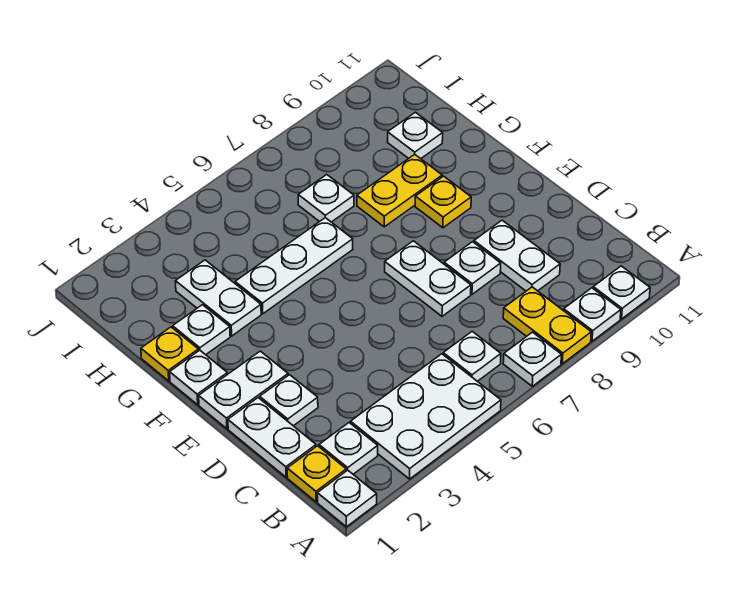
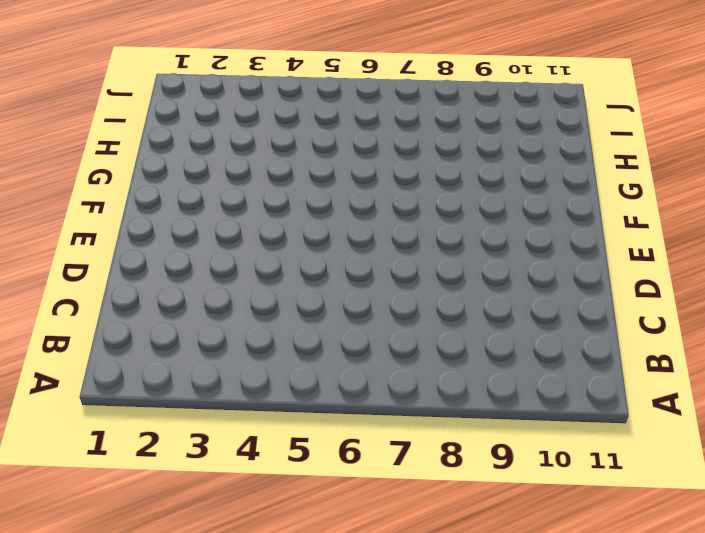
none -> white 1x1 plate [317,470,377,527]
none -> white 2x3 plate [351,354,501,479]
none -> white 1x1 plate [503,332,561,386]

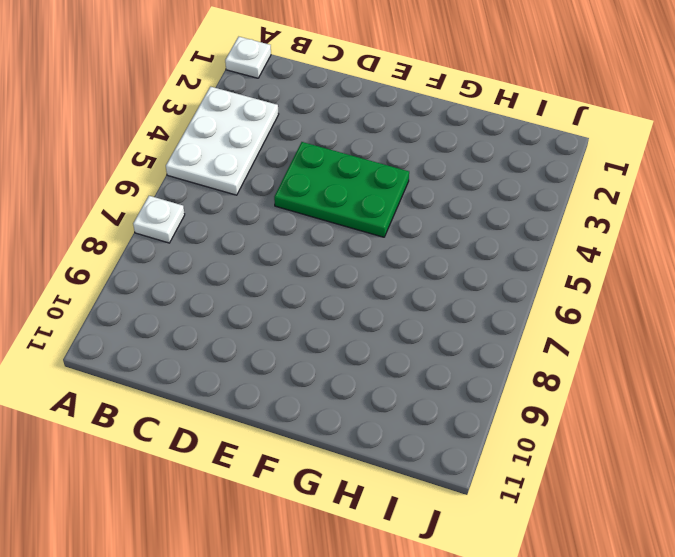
green 2x3 plate [274,142,409,237] -> none
none -> yellow 1x2 plate [503,287,591,364]
none -> white 1x1 plate [564,288,621,341]
none -> white 1x1 plate [593,266,650,319]

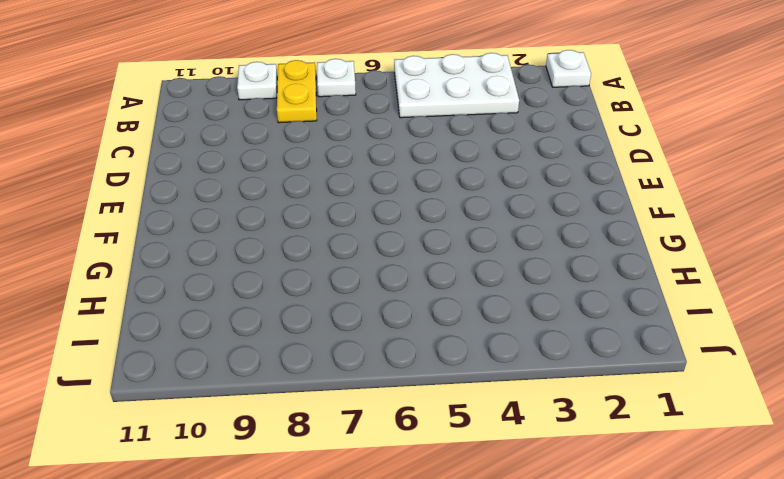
none -> white 1x1 plate [593,266,650,319]
none -> yellow 1x1 plate [287,446,346,502]
none -> white 1x1 plate [319,423,378,474]

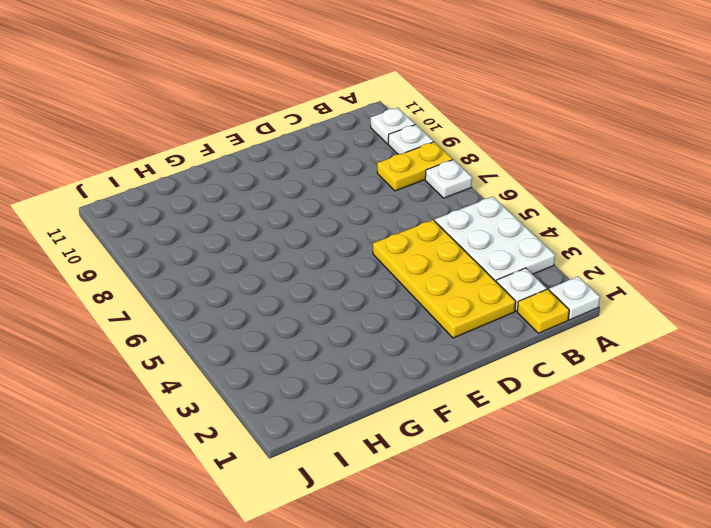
yellow 2x4 plate [373,220,516,338] -> white 1x1 plate [260,375,318,426]
none -> white 1x1 plate [443,331,501,381]
none -> white 1x2 plate [228,398,316,477]
none -> white 1x2 plate [474,220,560,291]

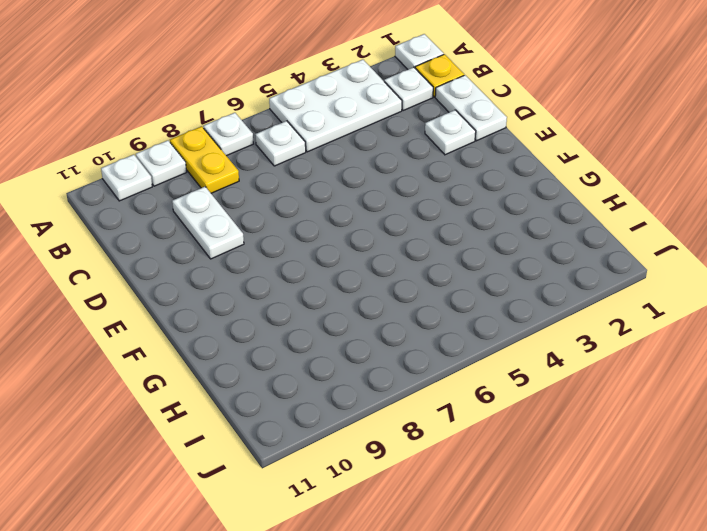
none -> white 1x2 plate [385,241,471,316]
none -> white 1x1 plate [444,242,501,294]
none -> white 1x2 plate [199,351,288,429]

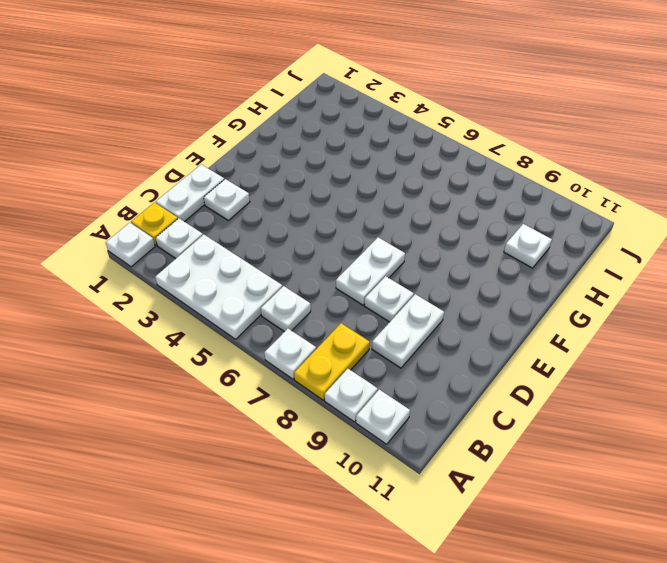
none -> white 1x2 plate [199,351,288,429]
none -> white 1x1 plate [170,350,227,405]
none -> yellow 1x1 plate [415,176,471,228]

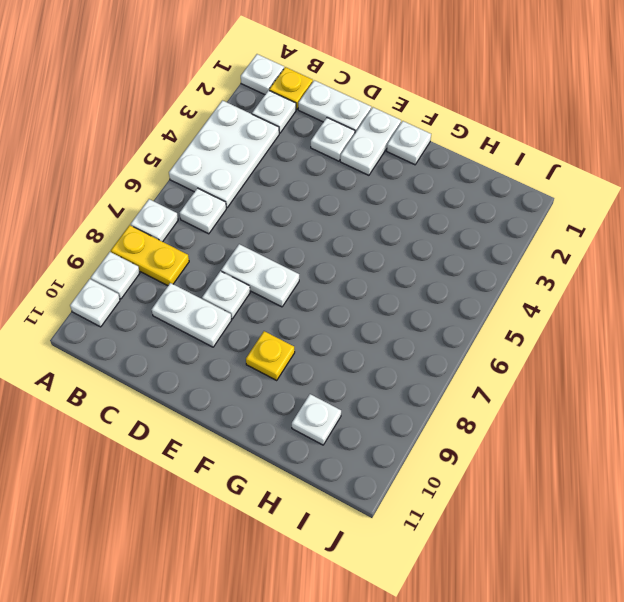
none -> yellow 1x1 plate [141,327,198,381]
none -> white 1x1 plate [173,305,230,355]
none -> white 1x2 plate [175,260,261,336]

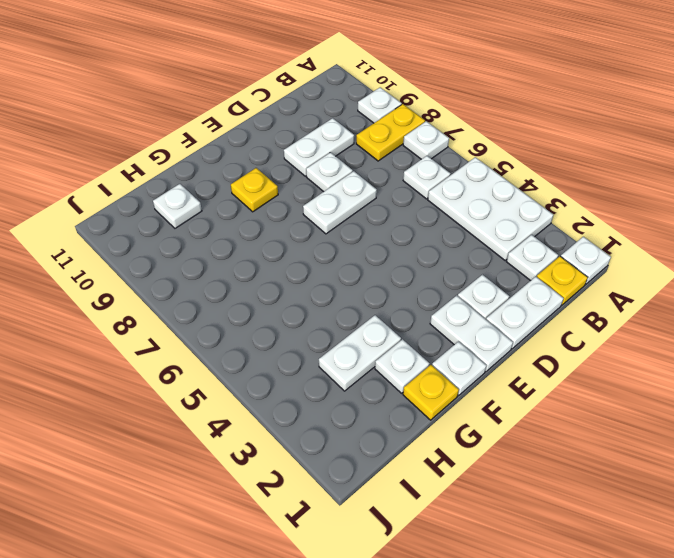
none -> white 1x1 plate [593,266,650,319]
none -> white 1x3 plate [235,218,353,314]
none -> yellow 1x2 plate [357,154,442,227]

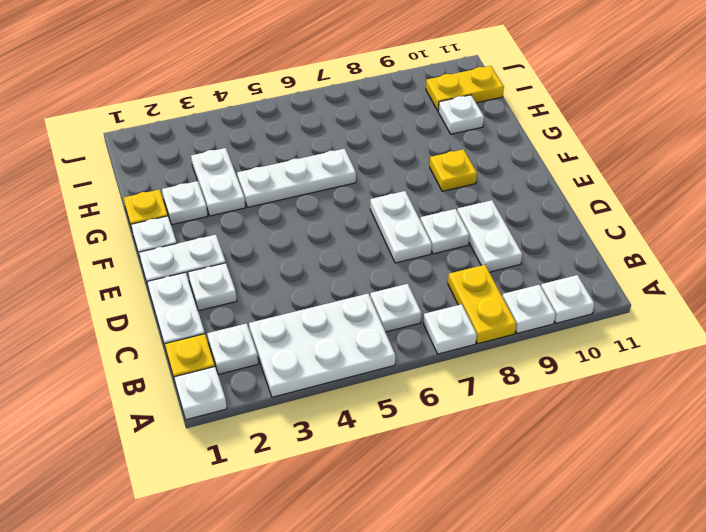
yellow 1x2 plate [426,66,504,111] -> yellow 1x2 plate moved to [357,154,442,227]
none -> white 1x1 plate [298,175,354,222]

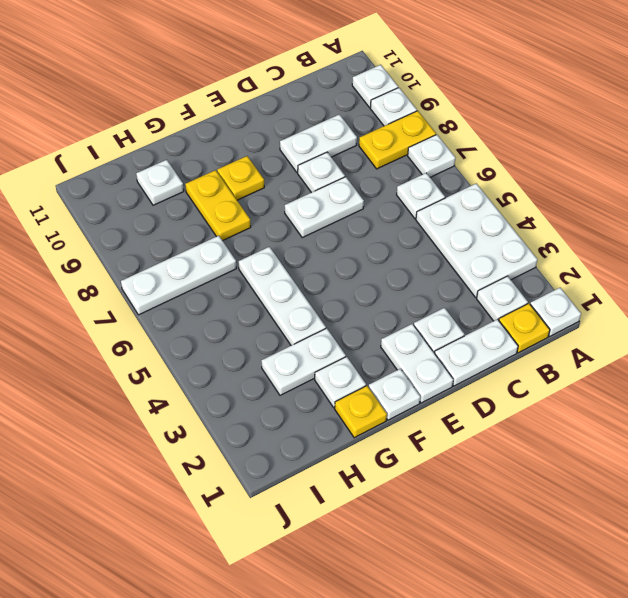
white 1x3 plate [121,236,236,315] -> white 1x1 plate [298,175,354,222]

